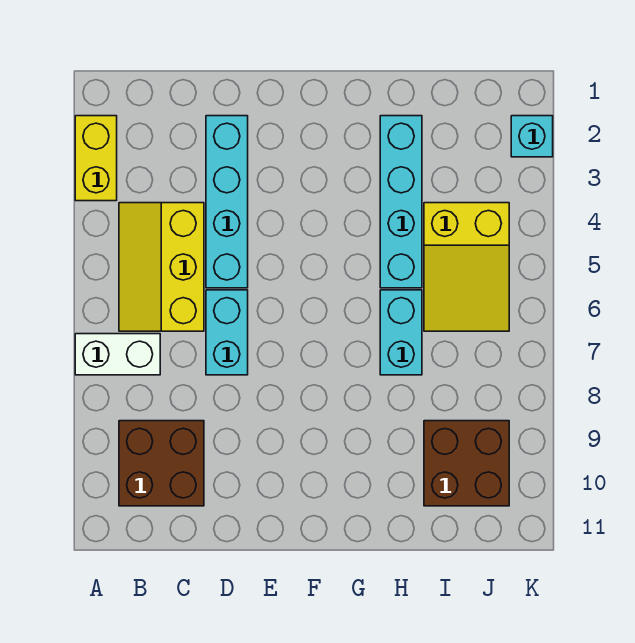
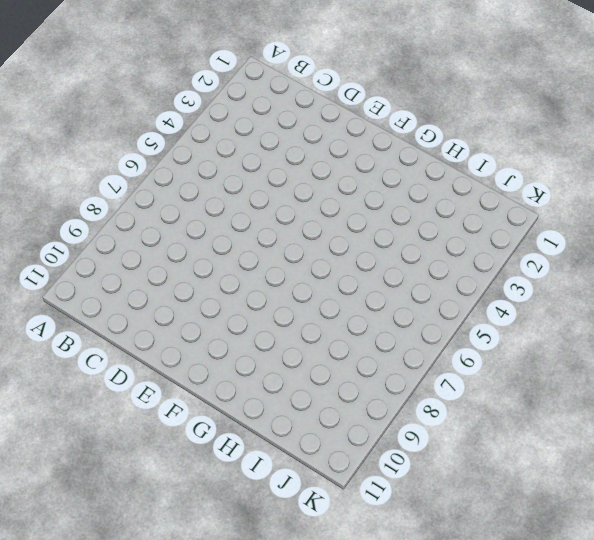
none -> yellow 1x2 brick [75,116,117,201]
none -> white 1x2 brick [75,334,160,375]

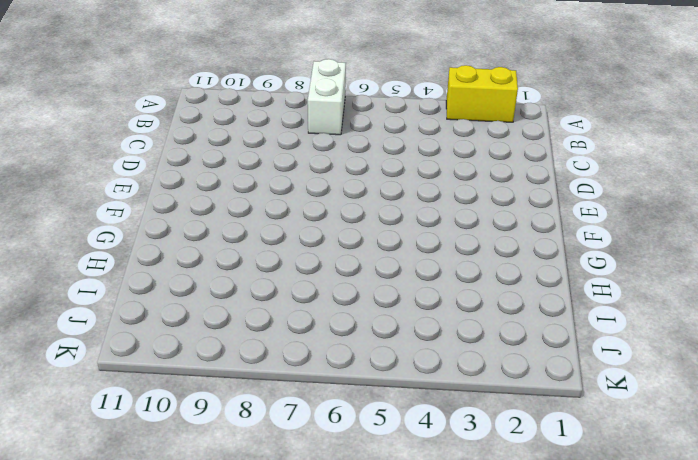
none -> yellow 2x3 slope [119,203,204,331]
none -> brown 2x2 brick [119,421,204,506]

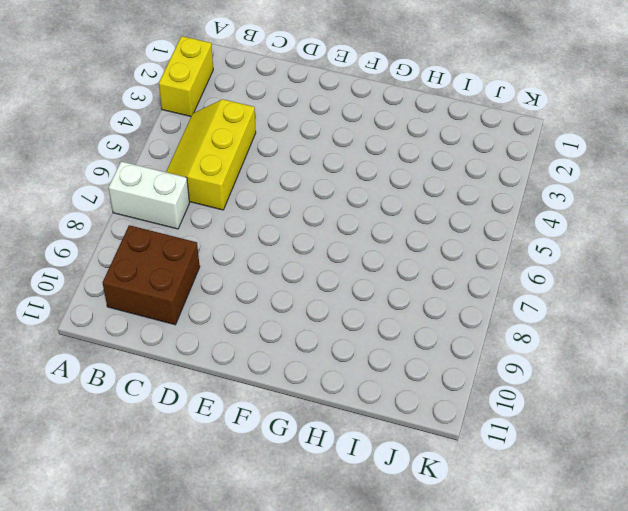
none -> cyan 1x4 brick [206,116,248,288]
none -> cyan 1x2 brick [206,290,248,375]

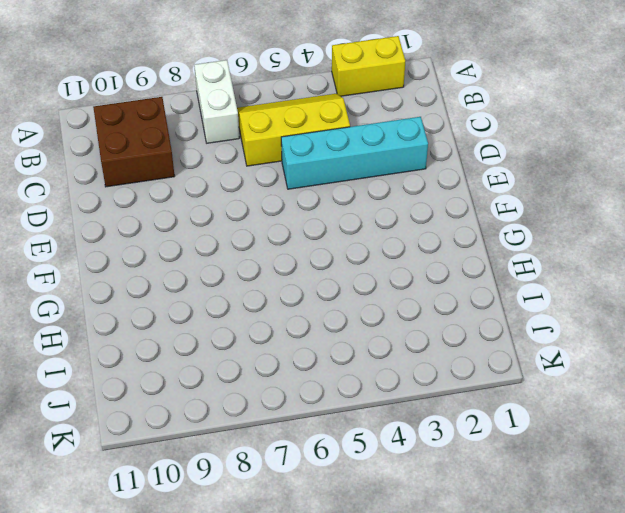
none -> cyan 1x2 brick [206,290,248,375]
none -> cyan 1x4 brick [380,116,422,288]

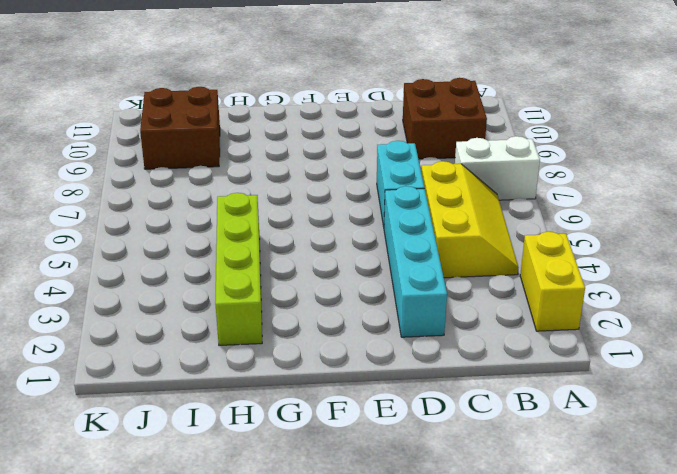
lime 1x4 brick [215,193,262,345] -> cyan 1x4 brick [380,116,422,288]
none -> cyan 1x2 brick [380,290,422,375]
none -> yellow 2x3 slope [424,203,509,331]

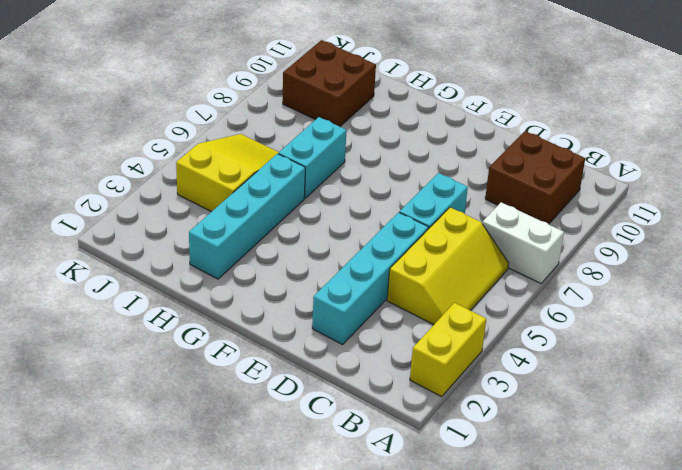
none -> cyan 1x1 brick [511,116,553,157]

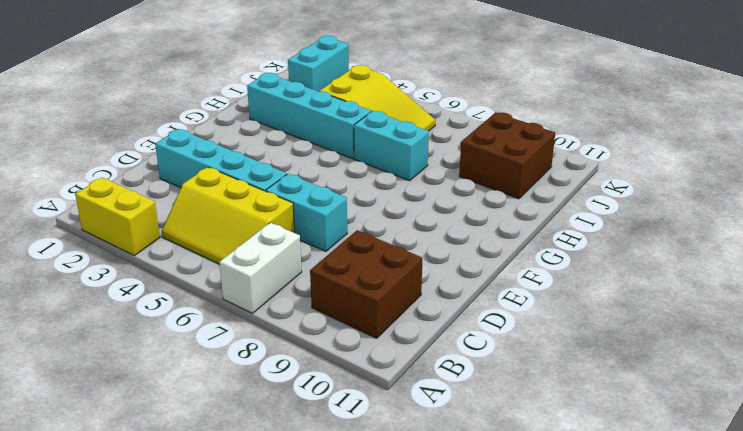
cyan 1x2 brick [288,36,349,92] -> cyan 1x1 brick [511,116,553,157]

